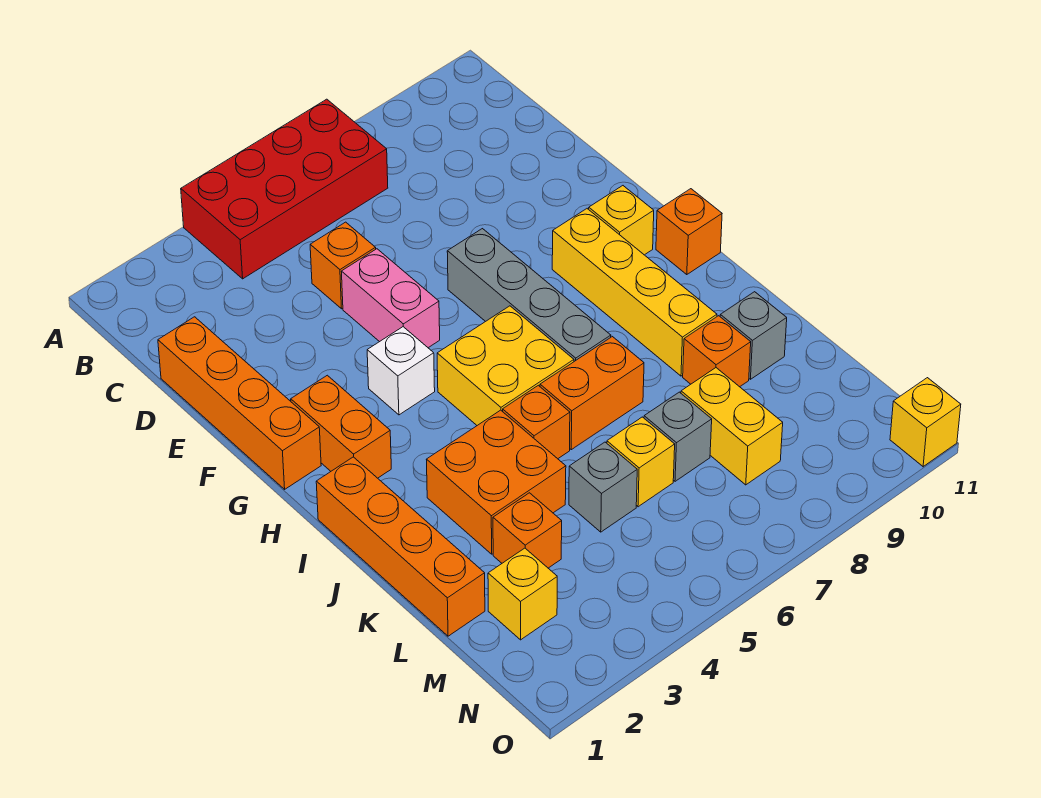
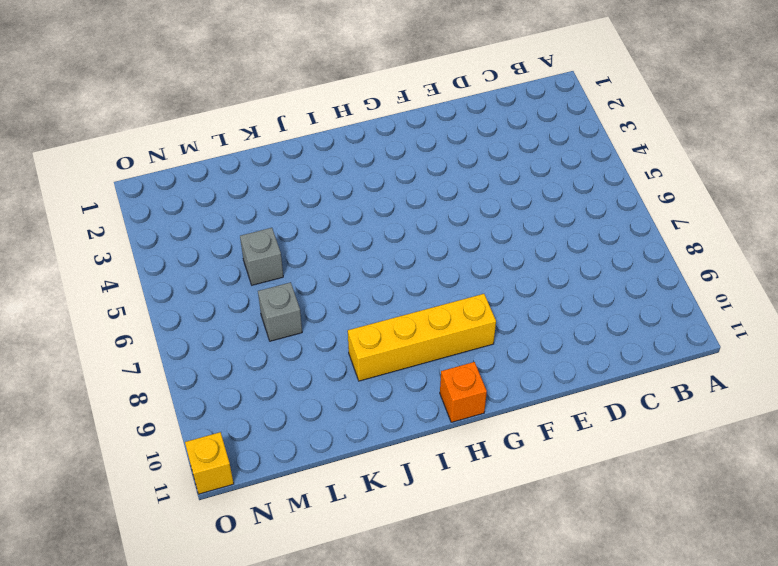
none -> red 2x4 brick [181,99,388,279]
none -> orange 1x4 brick [158,317,321,489]
none -> orange 1x1 brick [310,222,376,309]

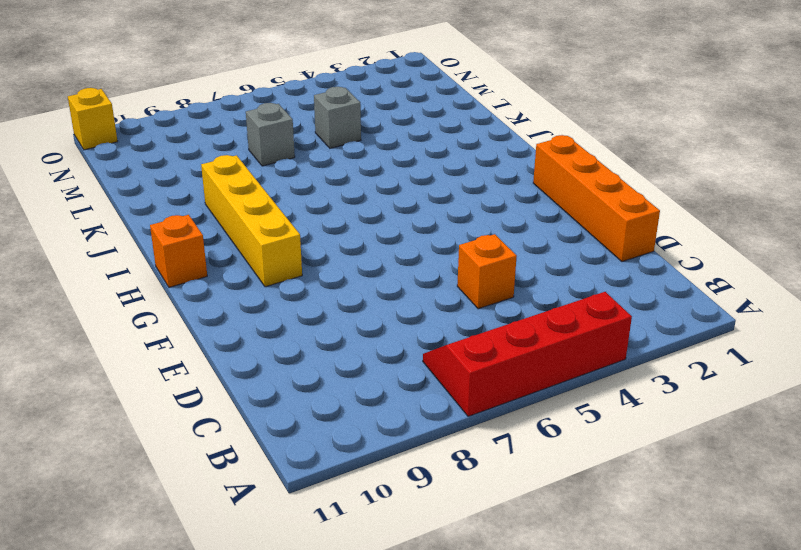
red 2x4 slope [423,292,632,416] -> red 2x4 brick [181,99,388,279]
none -> pink 1x2 brick [341,249,440,348]
none -> grey 1x4 brick [447,229,611,361]
none -> orange 1x2 brick [291,375,391,478]

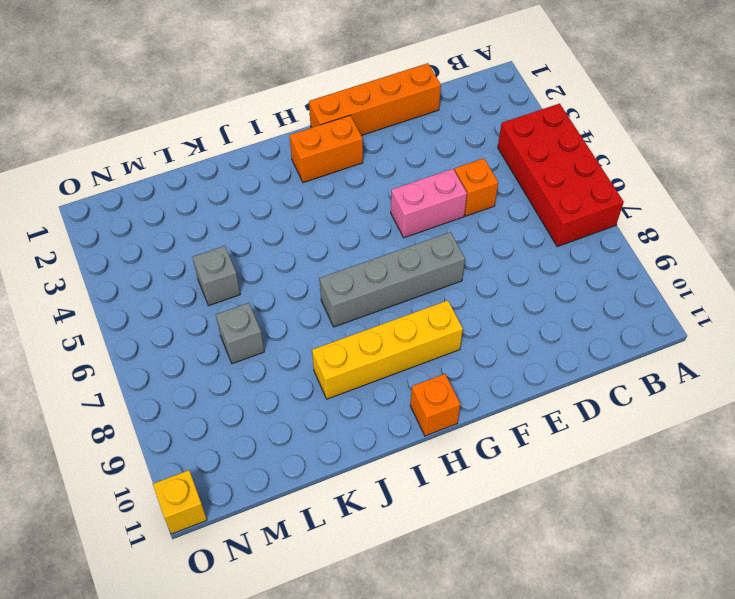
none -> white 1x1 brick [367,327,435,415]
none -> yellow 1x1 brick [589,186,654,255]
none -> yellow 2x2 brick [437,306,574,425]

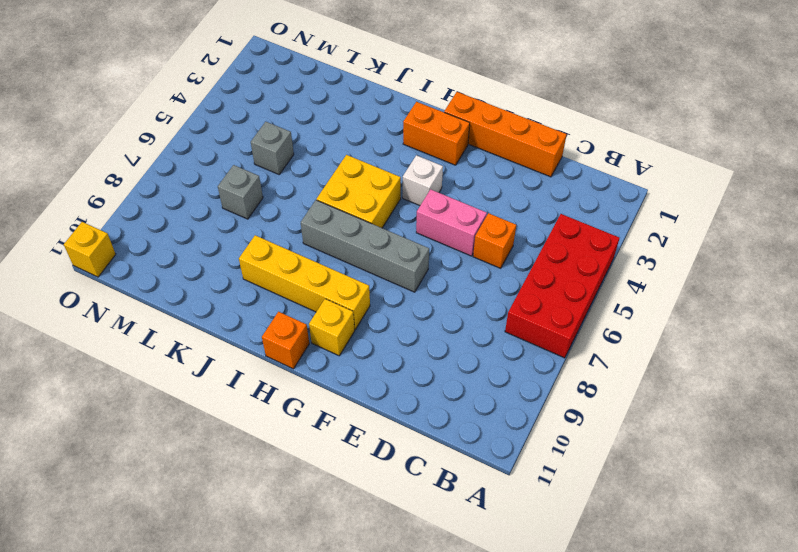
none -> orange 1x4 brick [316,457,485,636]
none -> orange 2x2 brick [426,410,566,554]
none -> orange 1x1 brick [503,385,570,459]

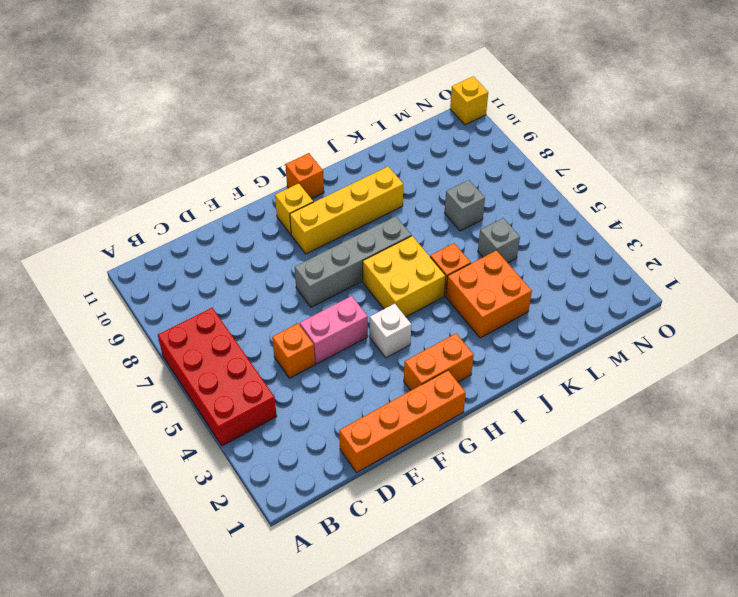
none -> orange 1x4 brick [316,457,485,636]
none -> orange 1x2 brick [540,337,644,450]
none -> orange 1x1 brick [683,316,751,387]

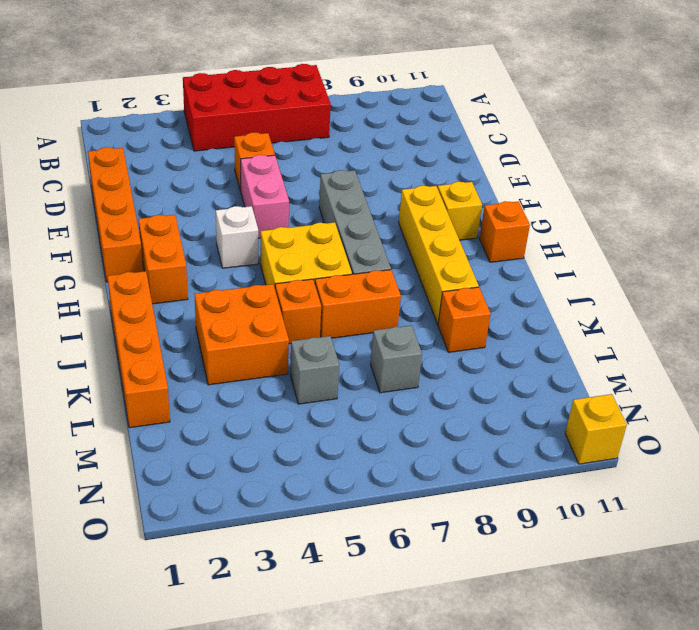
none -> grey 1x1 brick [720,292,787,379]
none -> orange 1x1 brick [493,493,562,568]
none -> yellow 1x1 brick [607,417,675,507]

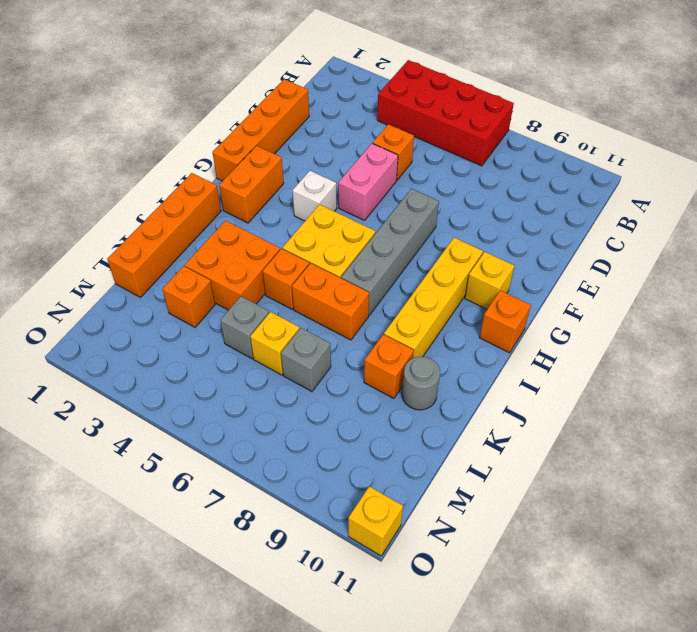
grey 1x1 round brick [402,357,440,410] -> grey 1x1 brick [720,292,787,379]
none -> yellow 1x2 brick [681,368,783,485]
none -> yellow 1x1 brick [488,548,557,640]

